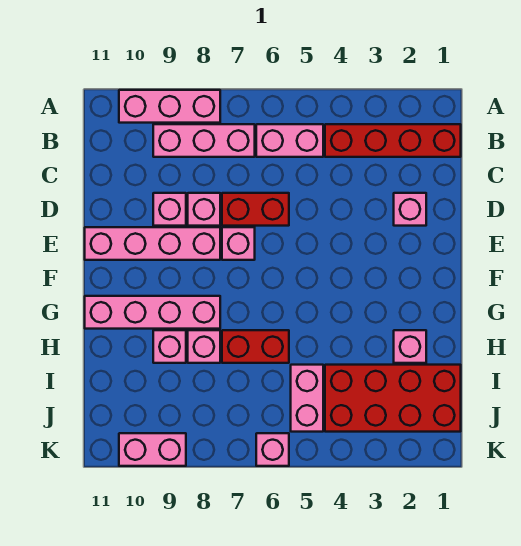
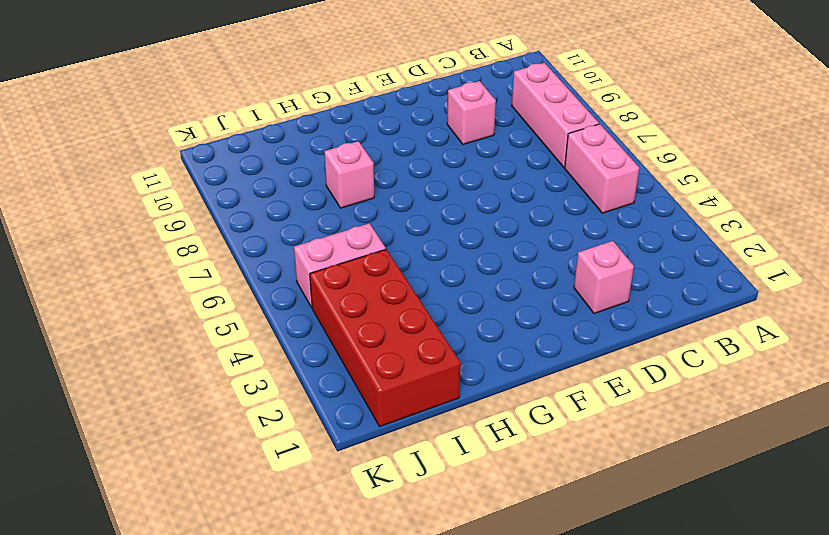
none -> pink 1x3 brick [119,90,220,123]
none -> red 1x4 brick [325,124,461,157]
none -> red 1x2 brick [222,193,289,226]

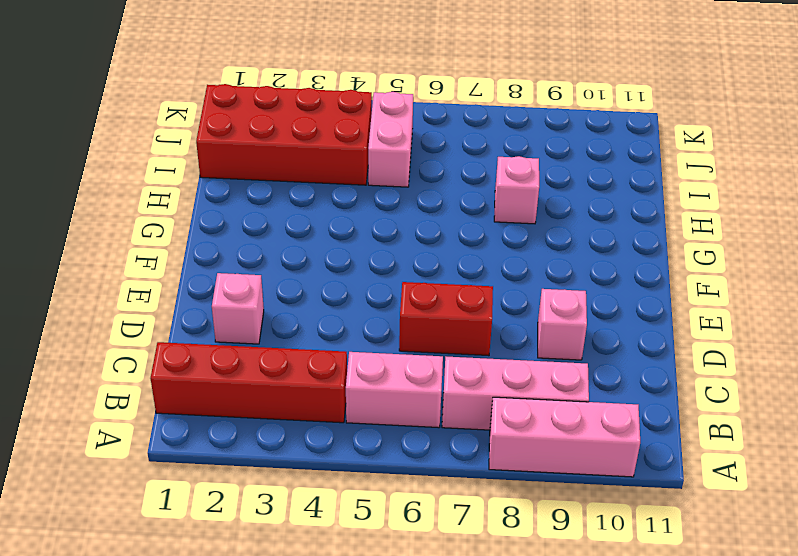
none -> pink 1x1 brick [188,193,220,226]
none -> pink 1x1 brick [222,227,255,260]
none -> pink 1x4 brick [85,227,220,260]

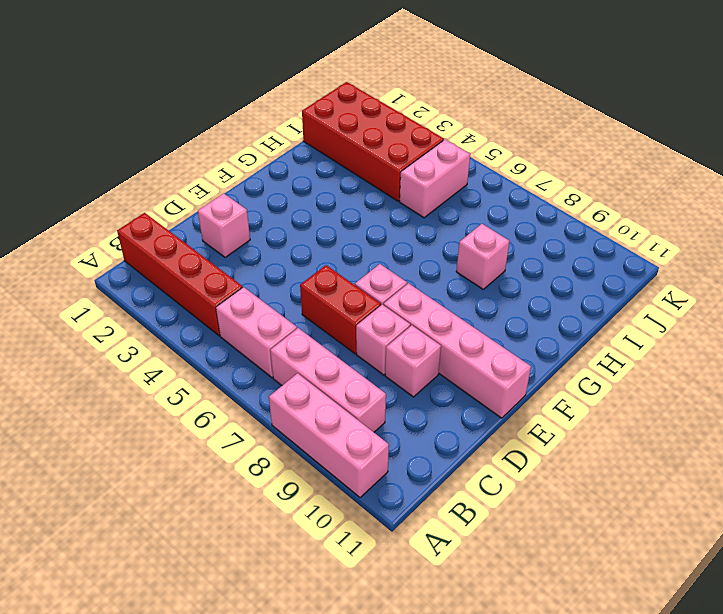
none -> pink 1x4 brick [85,296,220,329]
none -> pink 1x1 brick [394,330,426,363]
none -> red 1x2 brick [222,330,289,363]

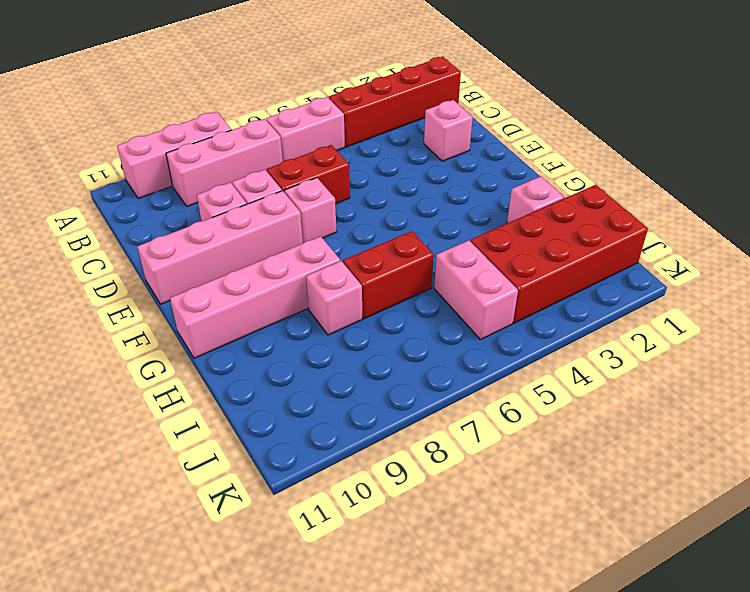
none -> pink 1x1 brick [153,330,186,363]
none -> pink 1x1 brick [256,433,289,466]
none -> pink 1x2 brick [119,433,186,466]

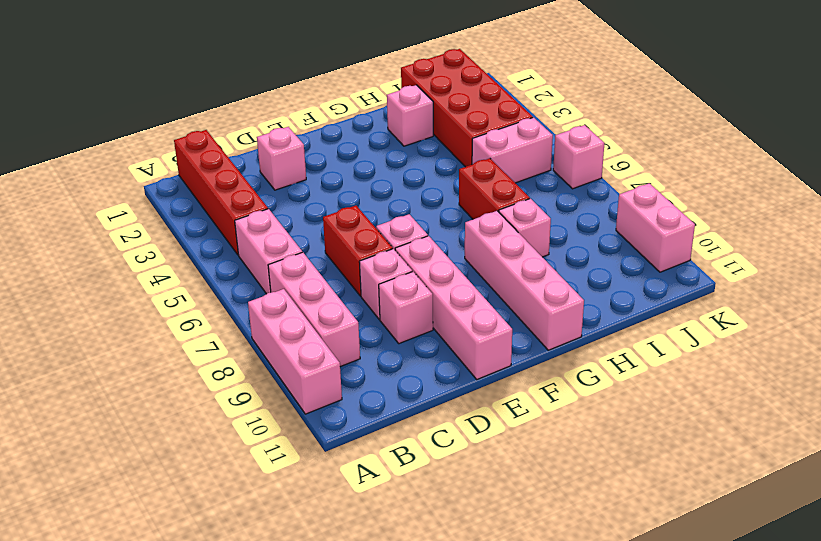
none -> pink 1x1 brick [153,330,186,363]

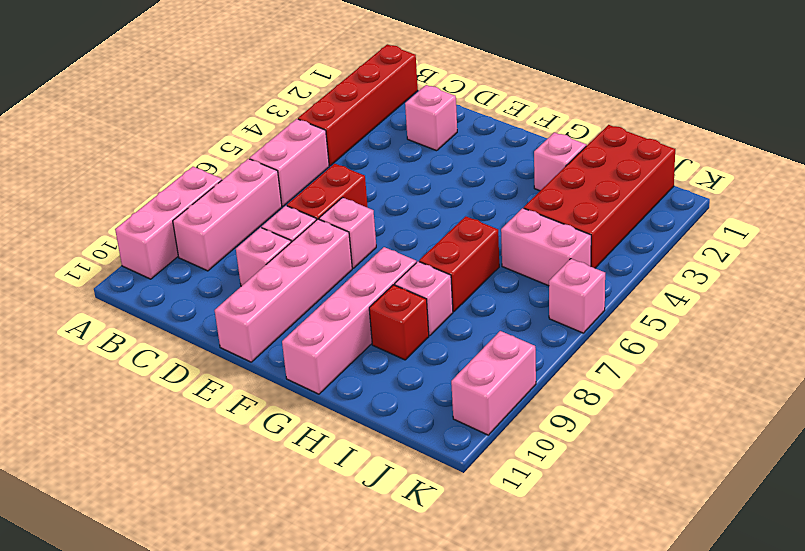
red 1x1 brick [369,285,429,360] -> pink 1x1 brick [153,330,186,363]

